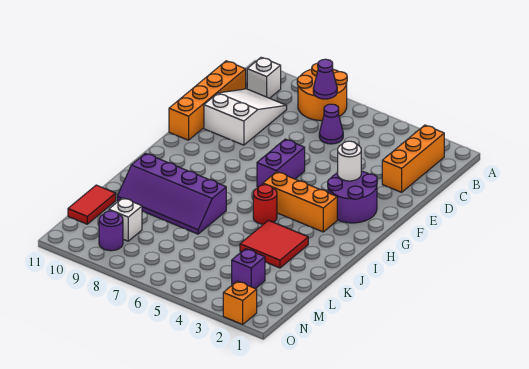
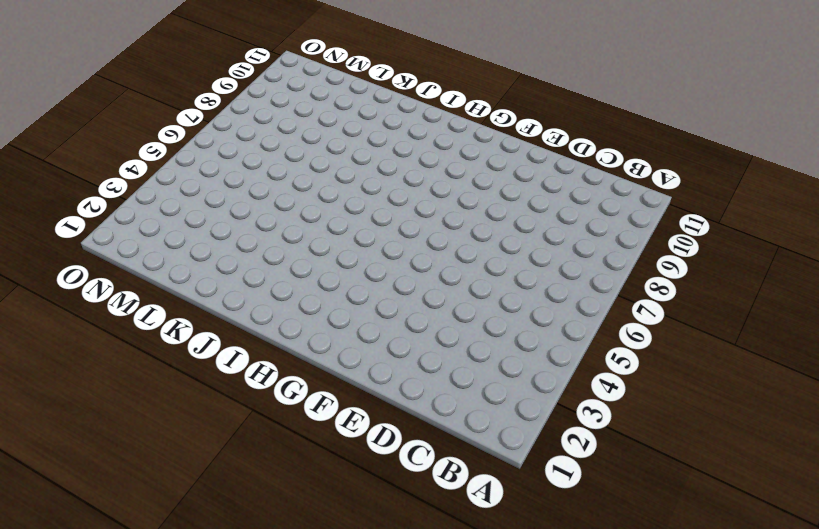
none -> orange 2x2 round brick [297,63,347,121]
none -> orange 1x3 brick [382,125,444,192]
none -> white 1x1 brick [247,57,281,98]

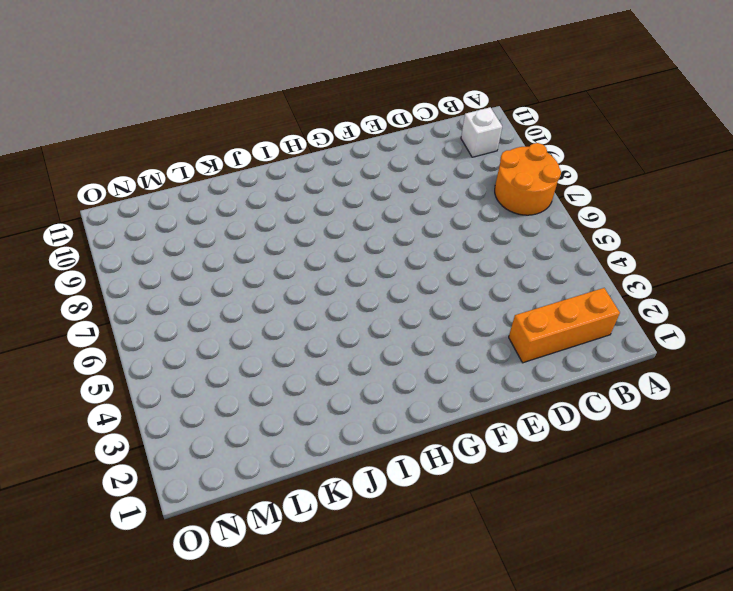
none -> purple 1x1 cone [319,104,343,144]
none -> white 2x3 slope [204,89,287,145]
none -> orange 1x4 brick [169,61,246,140]

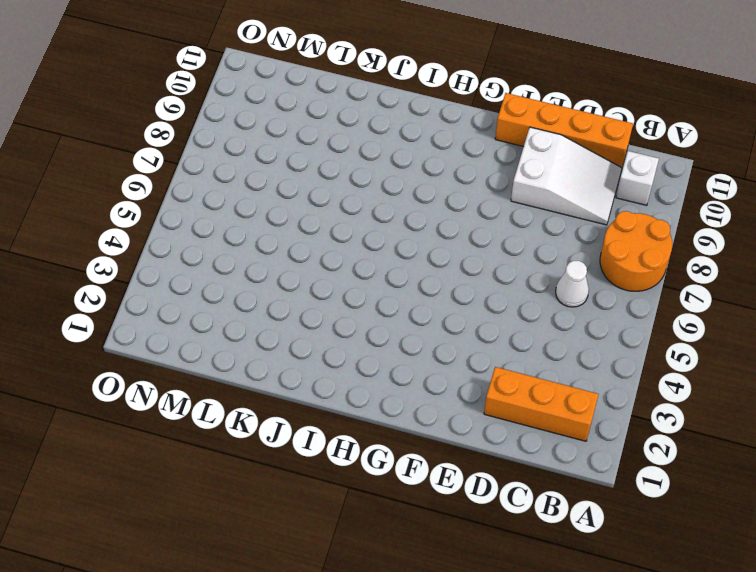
white 1x1 cone [556,261,589,307] -> purple 1x1 cone [319,104,343,144]
none -> purple 2x2 round brick [328,171,377,223]
none -> purple 1x2 brick [257,139,305,187]
none -> orange 1x3 brick [263,172,337,232]

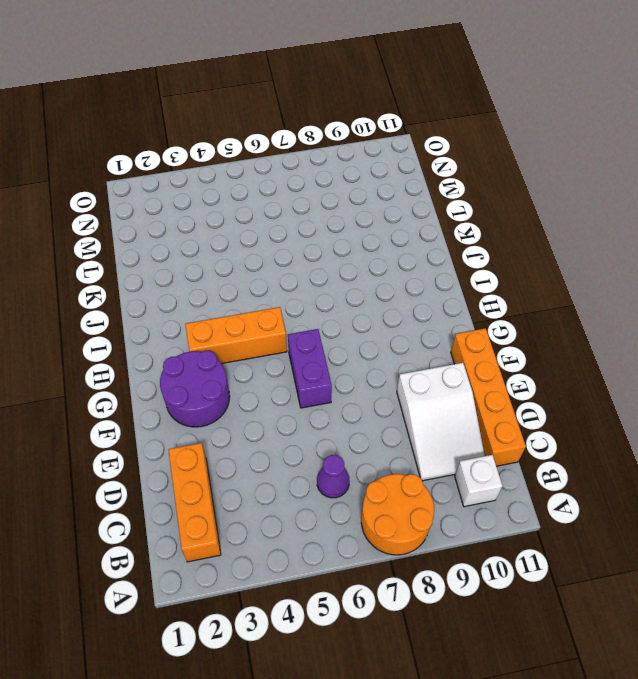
none -> red 1x1 round brick [253,185,277,224]
none -> red 2x2 tile [240,220,308,268]
none -> purple 2x4 slope [117,153,226,234]

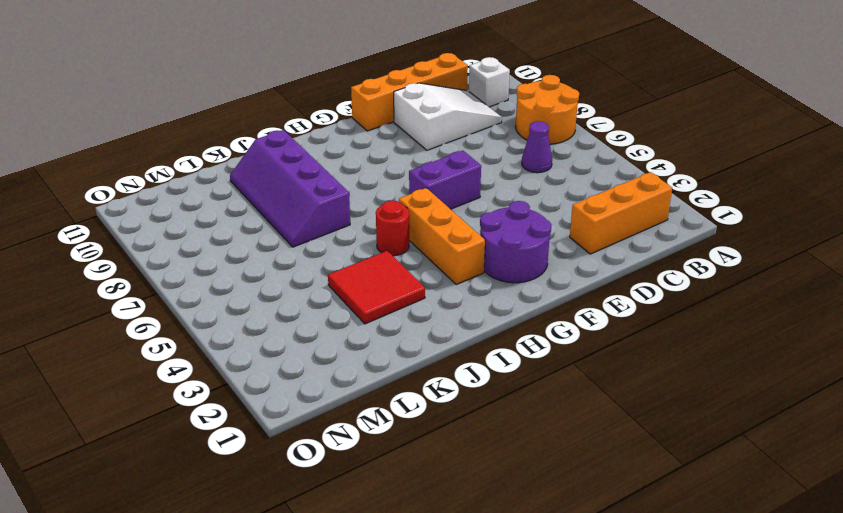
none -> red 1x2 tile [68,185,116,224]
none -> purple 1x1 brick [232,249,265,289]
none -> white 1x1 brick [109,198,142,241]

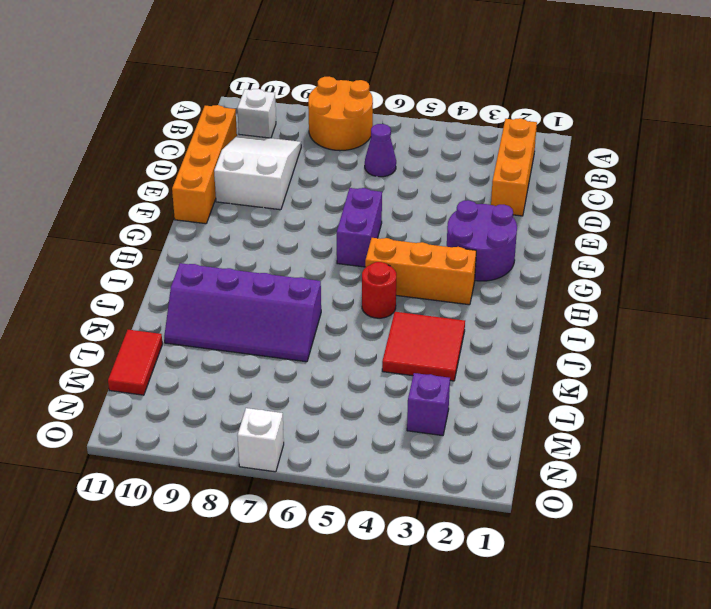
white 1x1 brick [237,408,284,472] -> white 1x1 brick moved to [109,198,142,241]
none -> purple 1x1 round brick [99,211,123,251]
none -> orange 1x1 brick [223,281,257,324]
none -> purple 1x1 cone [313,59,337,99]

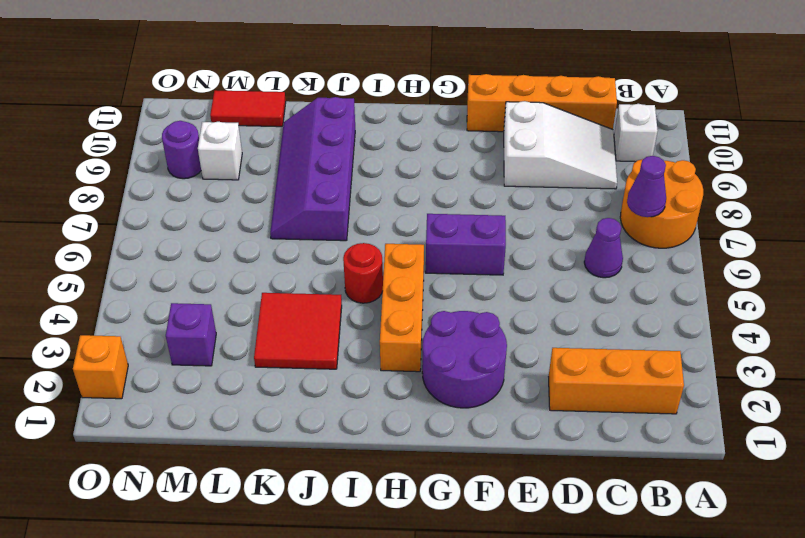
none -> white 1x1 round brick [338,141,361,181]

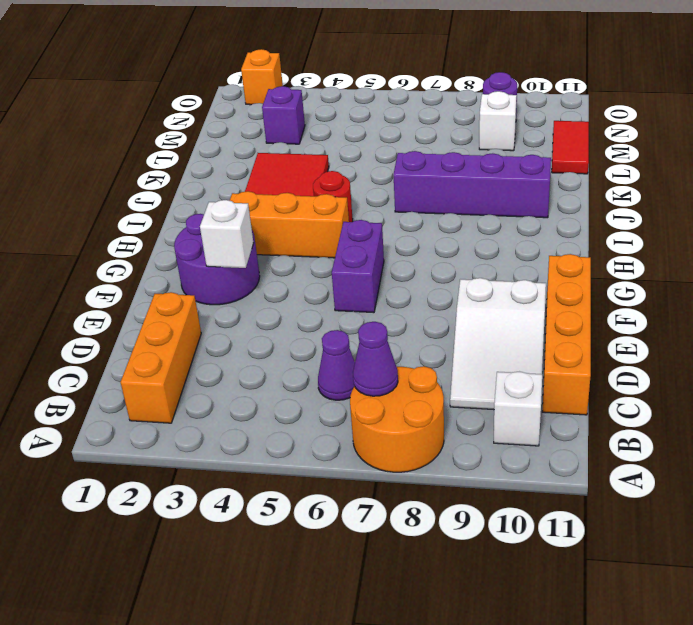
white 1x1 brick [200,200,253,268] -> white 1x1 round brick [338,141,361,181]

